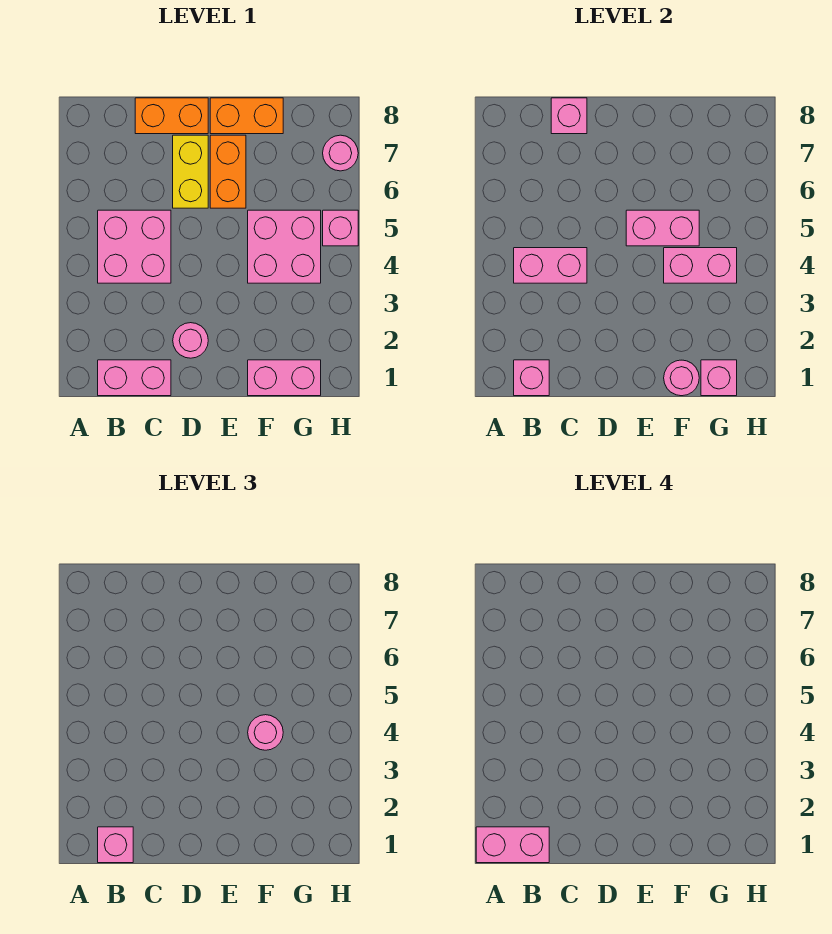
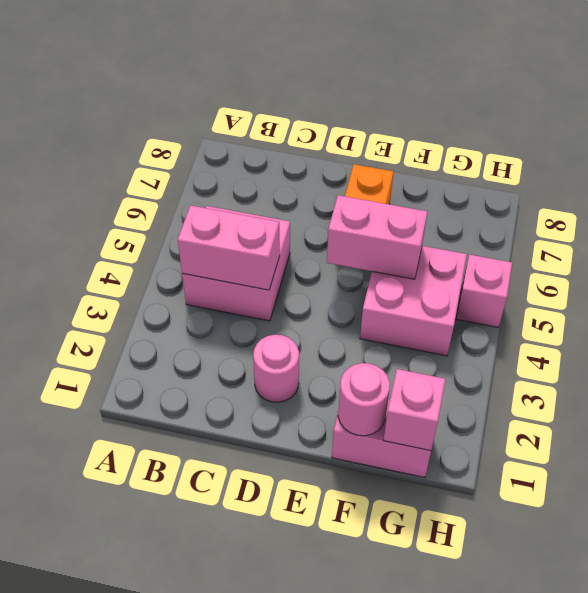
none -> pink 1x2 brick [98,360,171,396]
none -> orange 1x2 brick [135,98,208,134]
none -> yellow 1x2 brick [173,135,208,208]

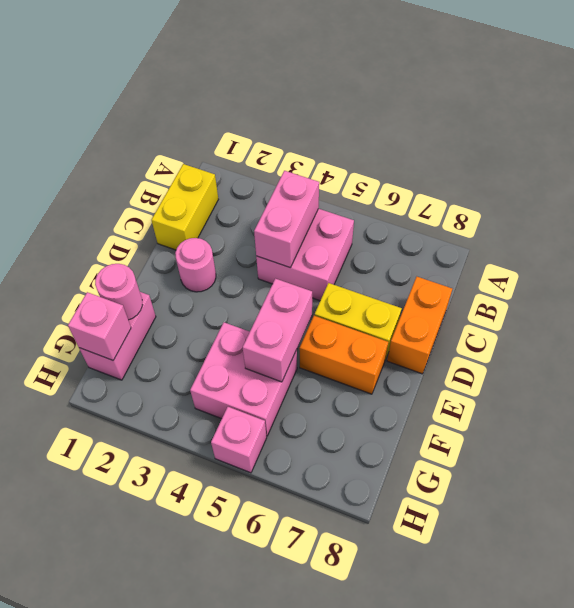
yellow 1x2 brick [152,164,218,250] -> pink 1x2 brick [98,360,171,396]
none -> orange 1x2 brick [210,98,283,134]
none -> pink 1x1 round brick [323,135,358,171]
none -> pink 1x1 brick [514,360,549,396]

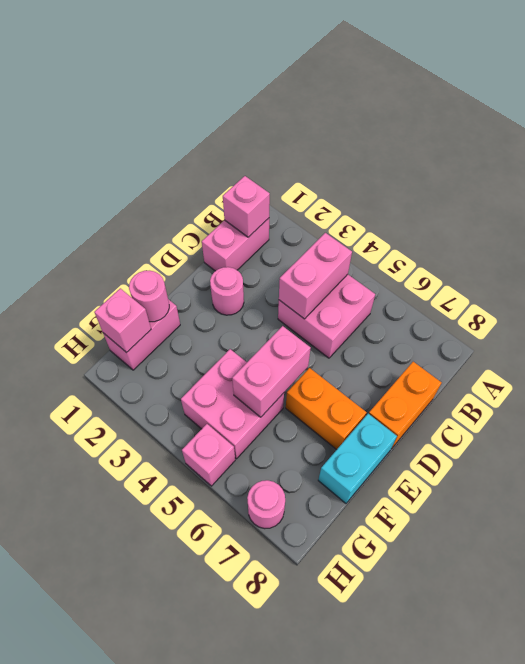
cyan 1x2 brick [318,414,397,503] -> orange 1x2 brick [210,98,283,134]
none -> yellow 1x2 brick [173,135,208,208]
none -> pink 1x1 brick [551,98,587,134]
none -> pink 1x2 brick [664,248,737,283]

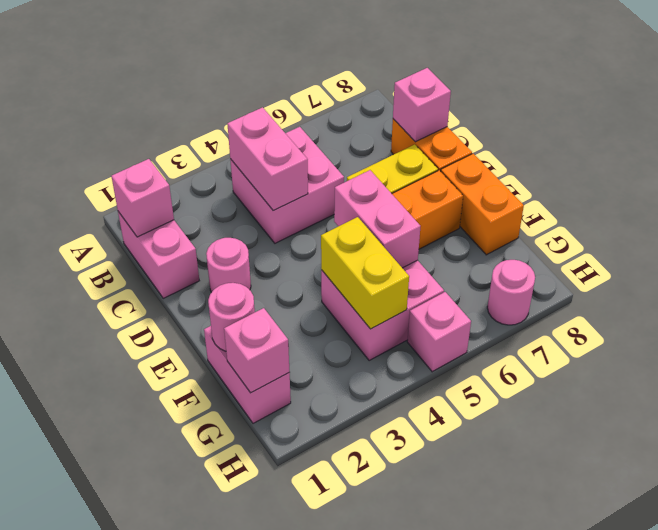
yellow 1x2 brick [321,217,409,329] -> pink 1x2 brick [664,248,737,283]
none -> pink 1x1 brick [98,827,133,863]
none -> pink 1x1 round brick [248,715,283,750]
none -> pink 1x2 brick [476,827,549,863]

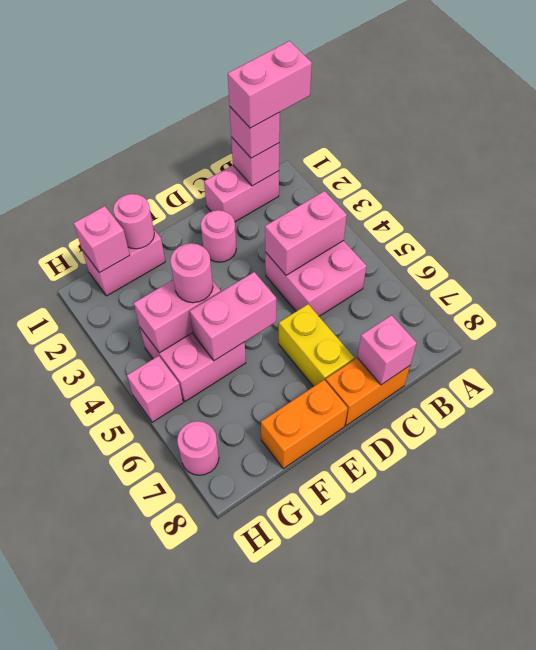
none -> orange 1x2 brick [210,135,246,208]

